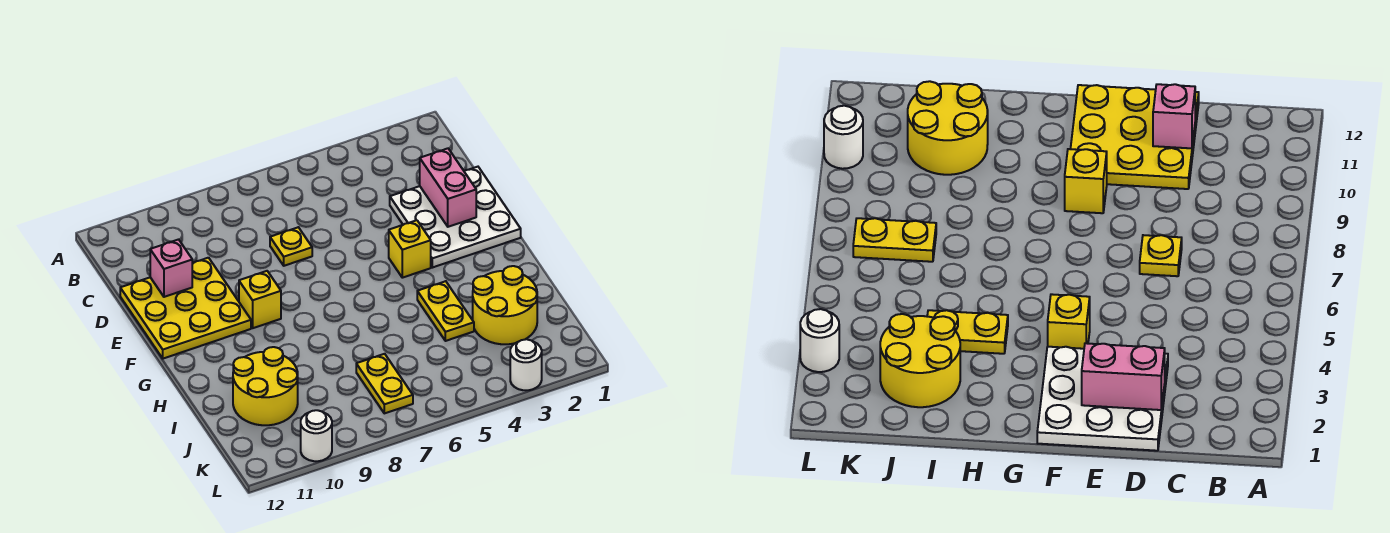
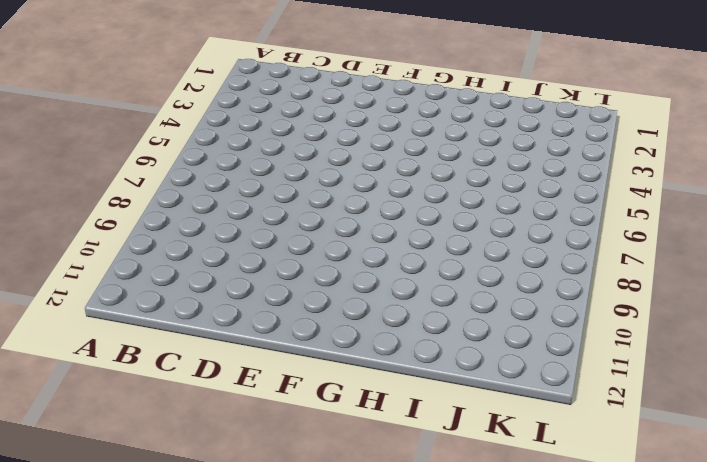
none -> white 3x3 plate [390,167,521,268]
none -> yellow 1x1 plate [270,227,312,266]
none -> yellow 3x3 plate [120,258,251,359]

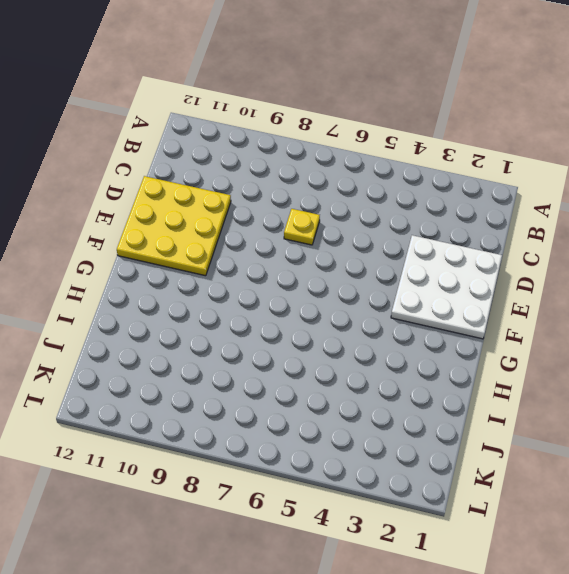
none -> yellow 1x1 brick [389,220,431,278]
none -> yellow 1x1 brick [239,271,281,328]
none -> yellow 1x2 plate [417,281,474,341]

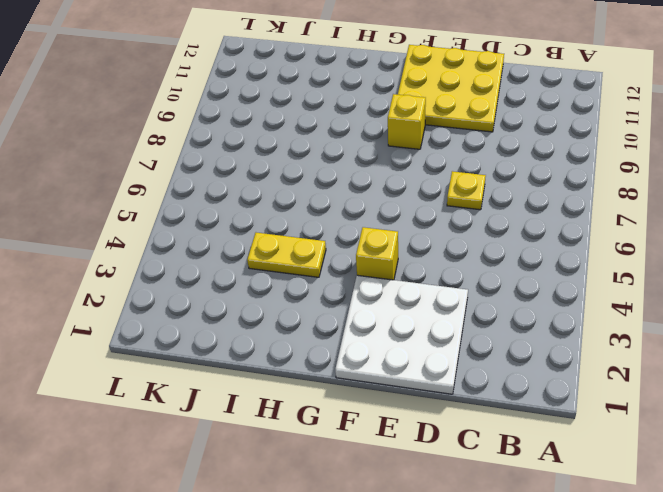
none -> yellow 2x2 round brick [473,266,537,344]
none -> yellow 2x2 round brick [233,347,298,425]
none -> yellow 1x2 plate [356,354,413,413]

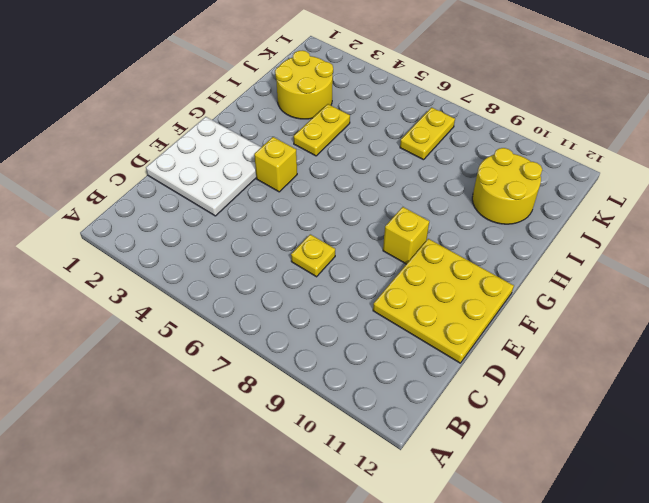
none -> white 1x1 round brick [510,339,542,390]
none -> white 1x1 round brick [301,410,332,461]
none -> pink 1x2 brick [420,148,476,227]

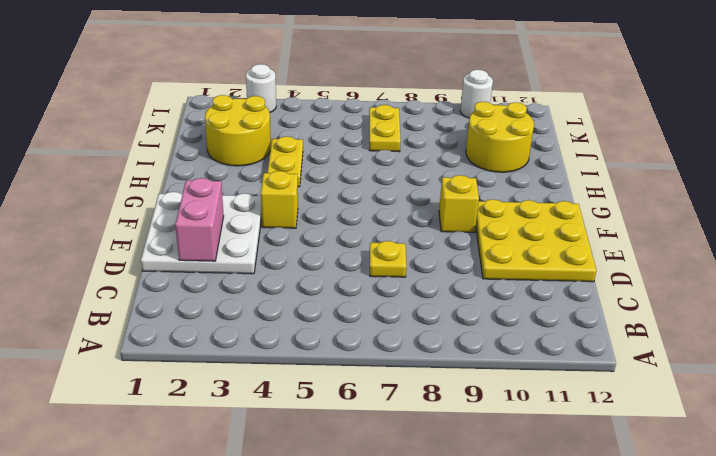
none -> pink 1x1 brick [150,240,192,297]

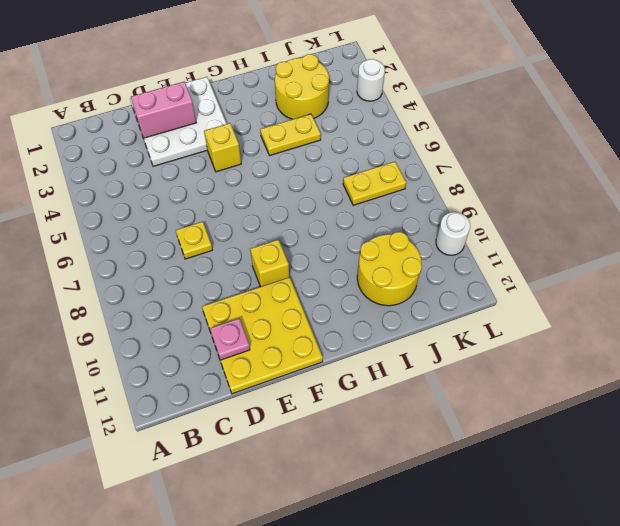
pink 1x1 plate [210,319,250,360] -> pink 1x1 brick [150,240,192,297]

